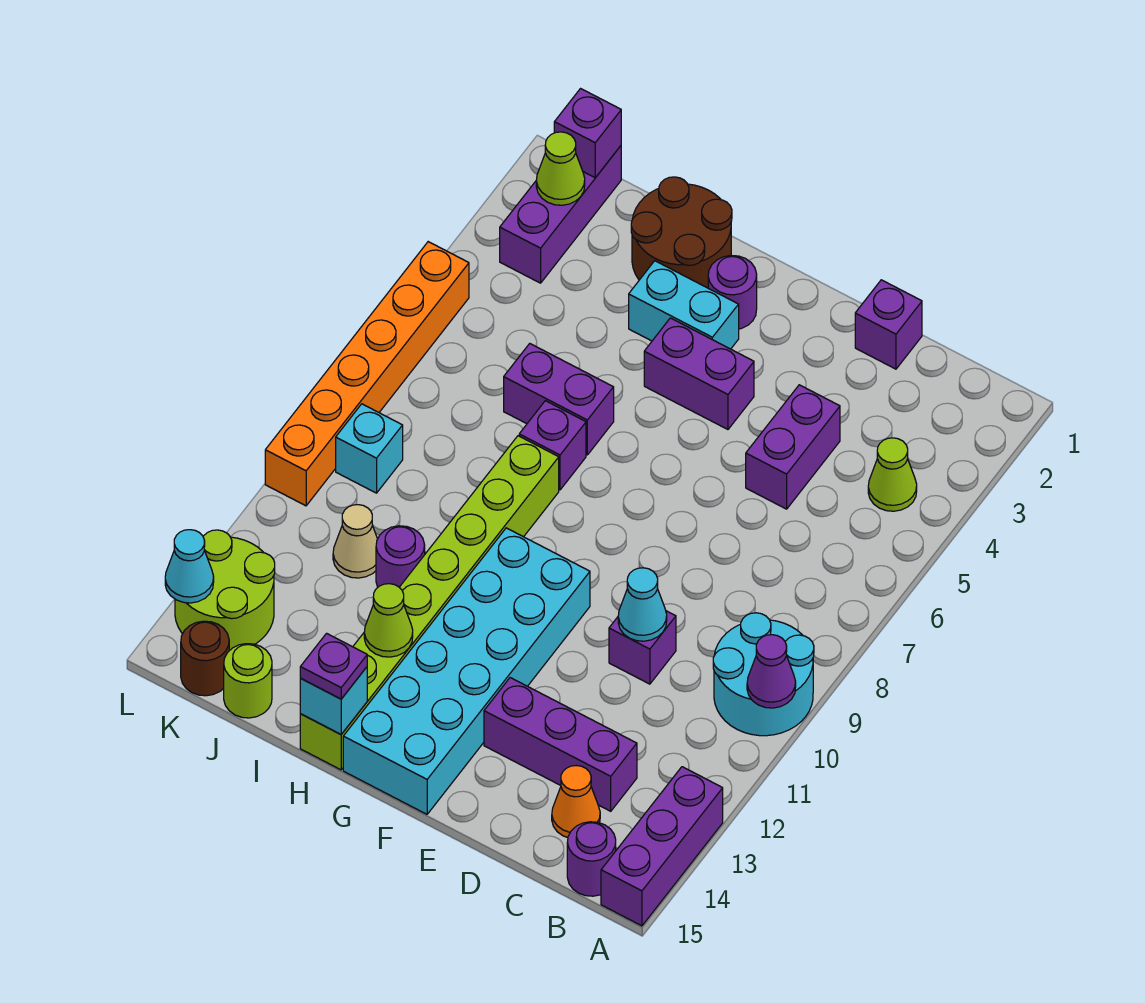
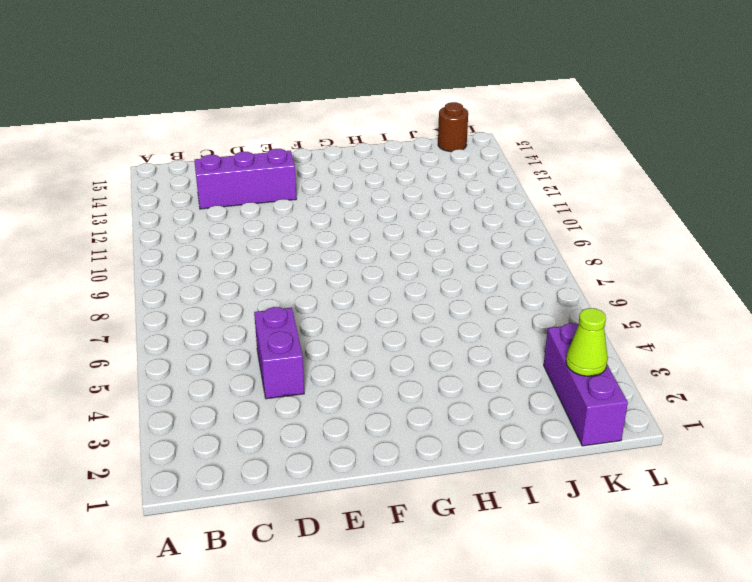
none -> cyan 2x2 round brick [713,613,814,736]
none -> purple 1x3 brick [601,767,723,926]
none -> lime 1x1 cone [868,438,917,511]
none -> purple 1x1 round brick [567,822,616,896]

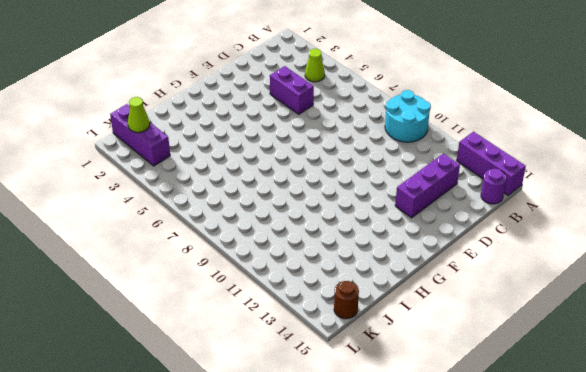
none -> orange 1x1 cone [552,766,600,838]
none -> purple 1x1 brick [855,280,922,369]
none -> purple 1x1 brick [609,611,676,684]
none -> purple 1x2 brick [644,318,754,429]

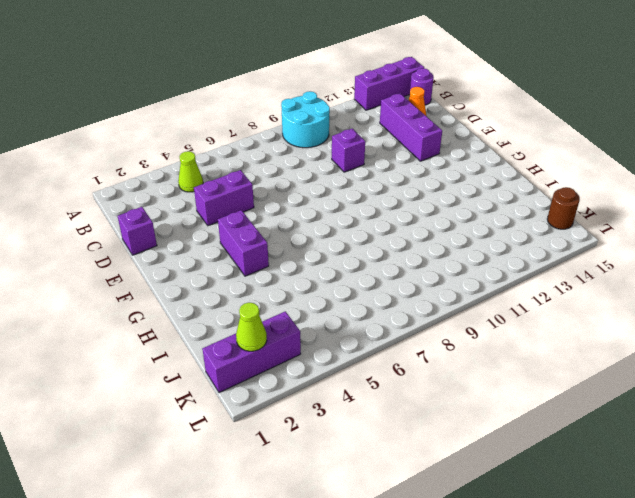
none -> cyan 2x6 brick [343,528,590,814]
none -> purple 1x1 round brick [708,255,757,329]
none -> cyan 1x2 brick [629,261,739,349]
none -> brown 2x2 round brick [631,177,732,288]

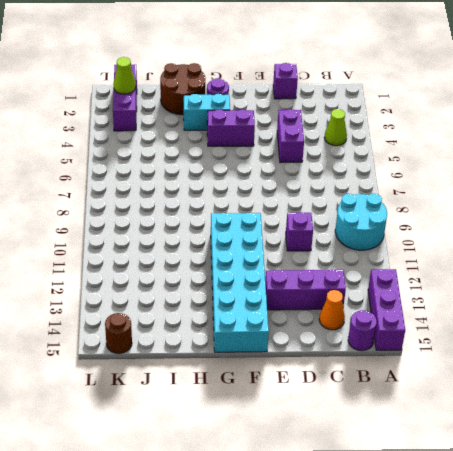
none -> purple 1x2 brick [504,344,614,455]
none -> purple 1x1 brick [519,401,586,490]
none -> lime 1x8 brick [300,436,559,770]
none -> purple 1x1 round brick [376,526,425,587]

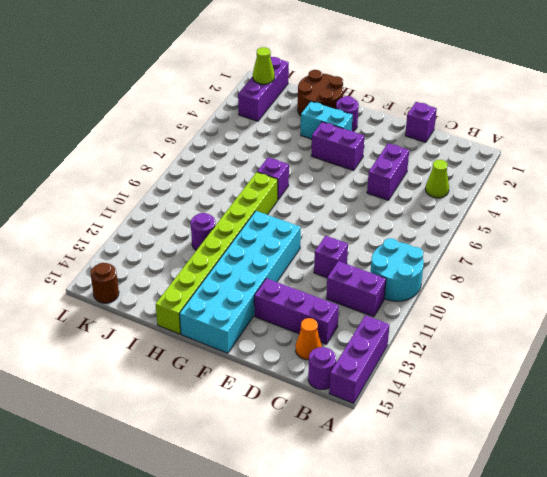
purple 1x2 brick [326,261,386,317] -> purple 1x2 brick moved to [504,344,614,455]
none -> tan 1x1 cone [333,505,377,578]
none -> lime 1x1 round brick [224,644,272,718]
none -> cyan 1x1 brick [336,404,403,493]
none -> lime 2x2 round brick [175,530,275,651]

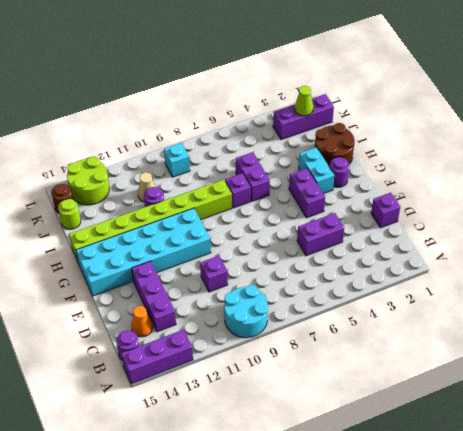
none -> lime 1x1 cone [868,438,917,511]
none -> orange 1x6 brick [265,242,469,506]
none -> purple 1x1 cone [747,635,796,708]
none -> cyan 1x1 cone [618,568,667,641]

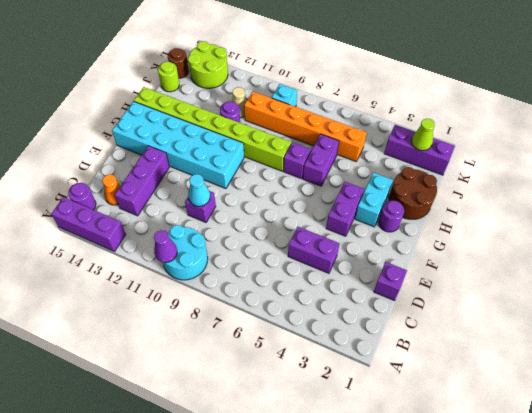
orange 1x6 brick [244,92,367,161] -> orange 1x6 brick moved to [265,242,469,506]
none -> lime 1x1 cone [868,438,917,511]
none -> lime 1x1 cone [364,584,413,657]
none -> cyan 1x1 brick [300,667,367,734]
none -> purple 1x1 brick [554,89,621,178]

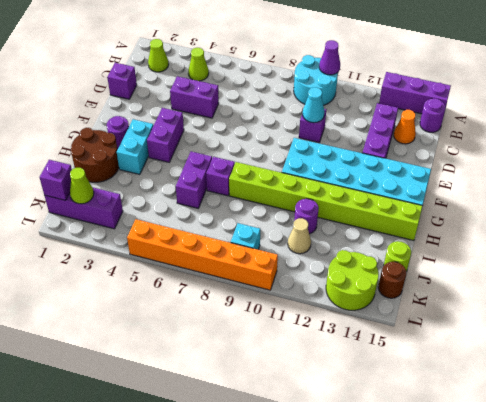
lime 1x1 cone [148,39,169,72] -> lime 1x1 cone moved to [364,584,413,657]
none -> cyan 1x1 brick [300,667,367,734]
none -> cyan 1x1 cone [165,530,214,603]
none -> purple 1x1 plate [300,633,367,699]

